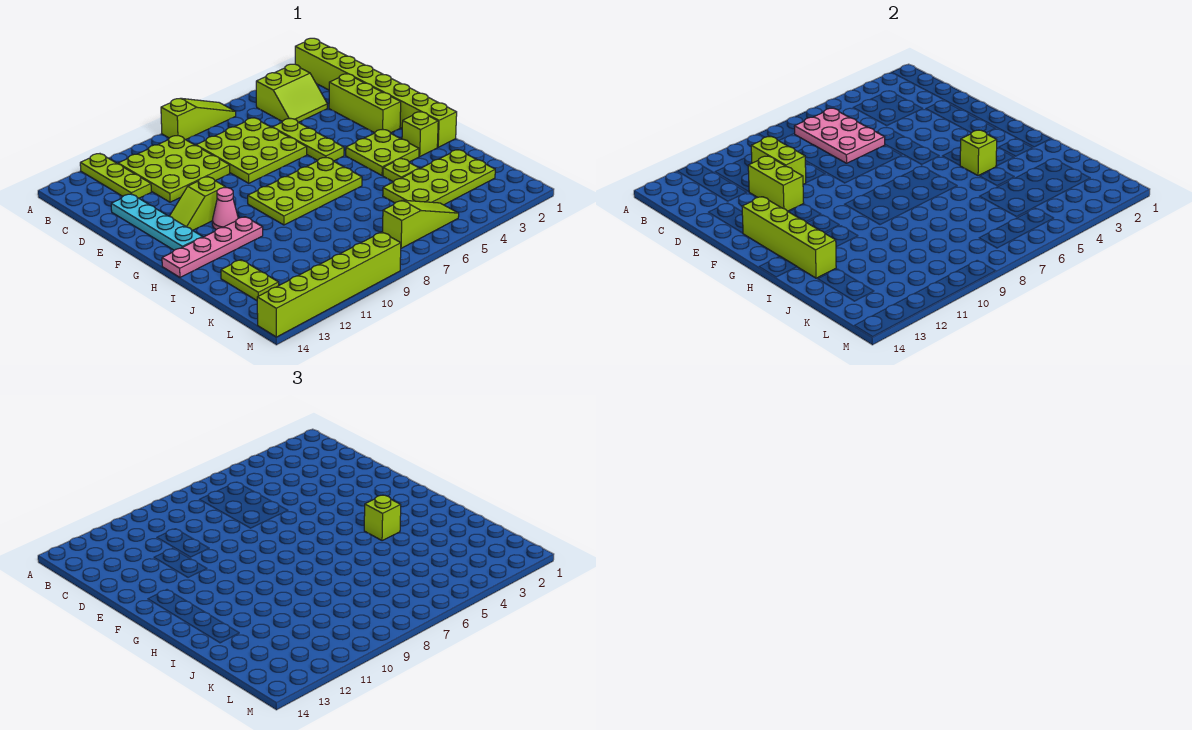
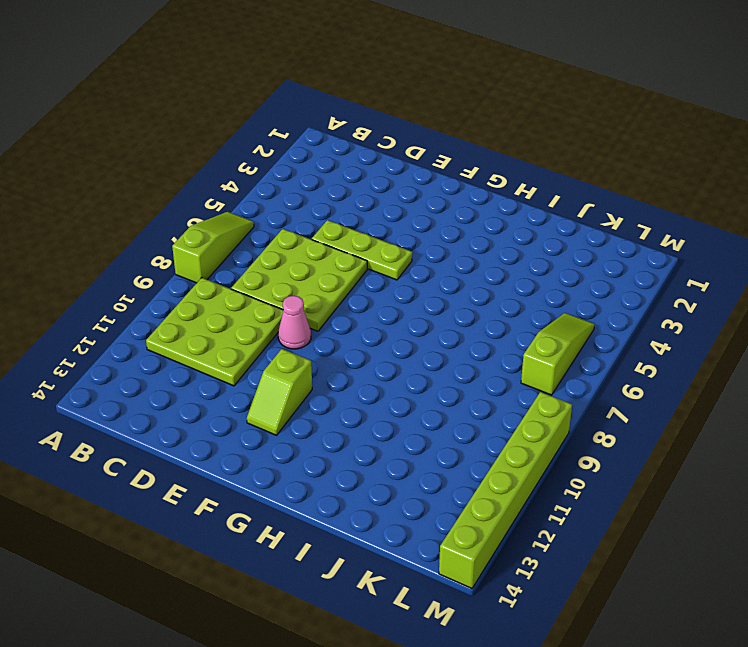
pink 1x1 cone [278,296,311,349] -> pink 1x1 cone moved to [212,187,238,229]
none -> lime 1x8 brick [295,38,457,147]
none -> lime 1x3 plate [80,154,151,198]
none -> lime 2x2 slope [256,64,327,122]

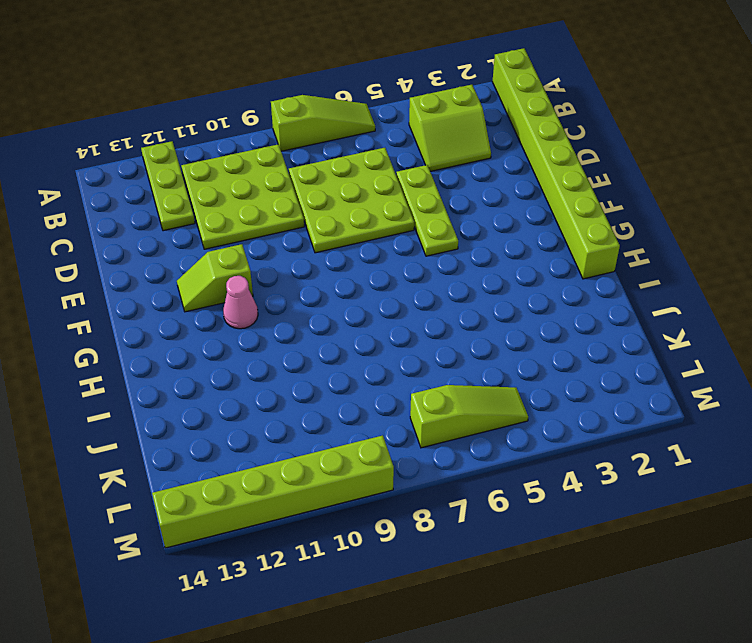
none -> lime 1x3 brick [329,74,401,133]
none -> cyan 1x4 plate [111,194,203,250]
none -> lime 2x2 plate [346,129,419,176]

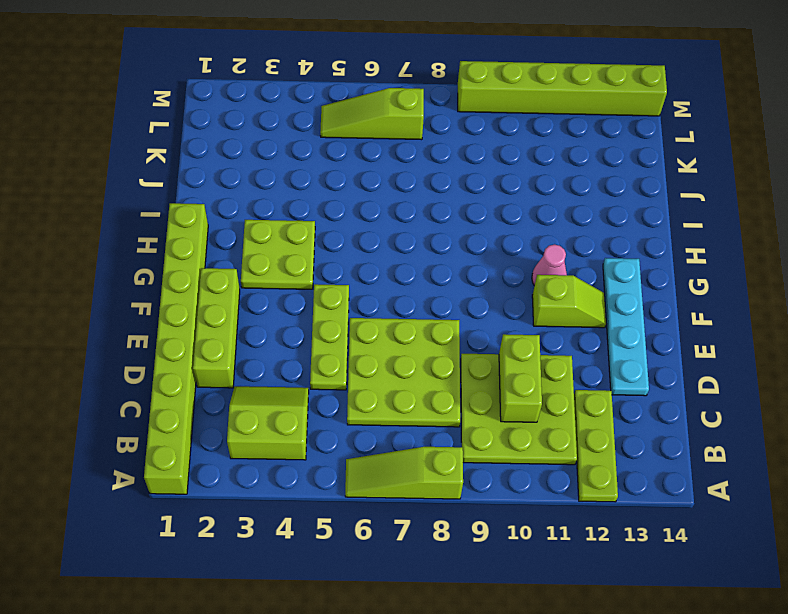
none -> lime 2x4 plate [248,157,362,225]
none -> lime 1x1 brick [402,112,438,157]
none -> pink 1x4 plate [162,217,263,277]

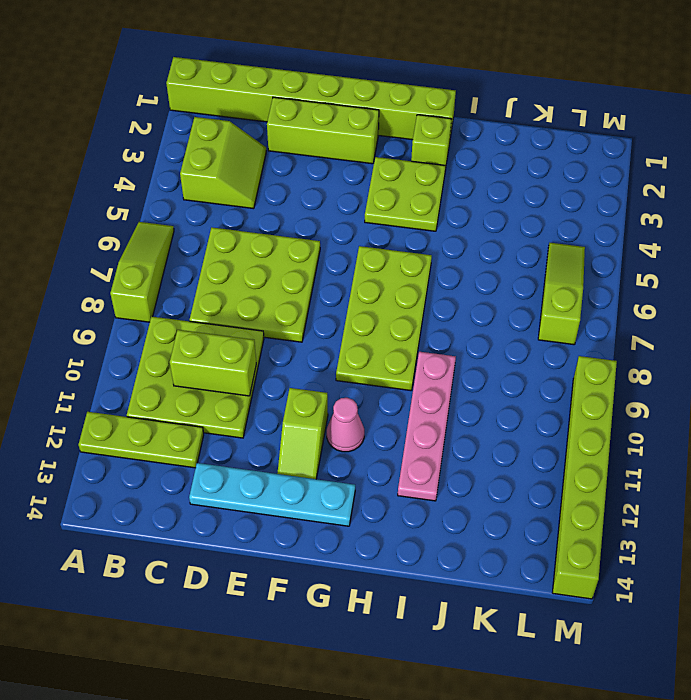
pink 1x4 plate [398,352,456,501] -> pink 1x4 plate moved to [162,217,263,277]
none -> lime 1x3 plate [272,119,344,161]
none -> lime 1x1 plate [383,159,419,182]
none -> lime 2x4 plate [383,150,495,205]

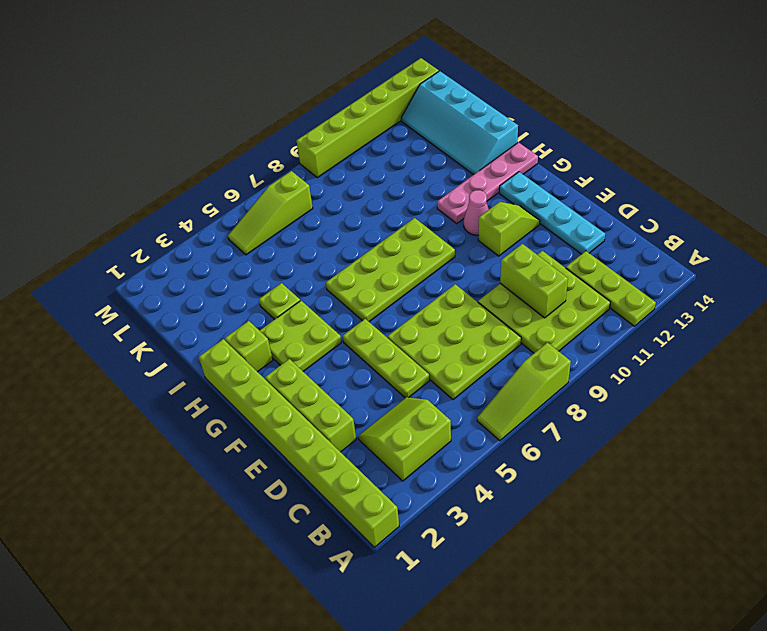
cyan 2x4 slope [401,71,518,175] -> lime 1x2 plate [221,260,279,301]
none -> lime 2x4 plate [383,150,495,205]
none -> pink 2x3 plate [794,108,885,163]
none -> lime 1x2 brick [748,156,804,211]

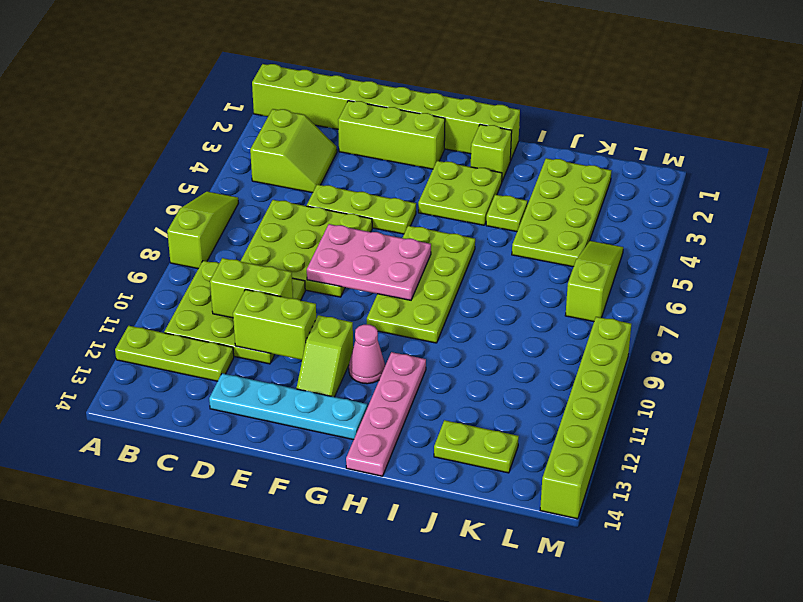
pink 2x3 plate [307,224,431,300] -> pink 2x3 plate moved to [794,108,885,163]
none -> lime 1x4 brick [742,197,836,278]
none -> lime 1x1 brick [960,130,997,176]
none -> lime 1x1 brick [364,495,401,541]

